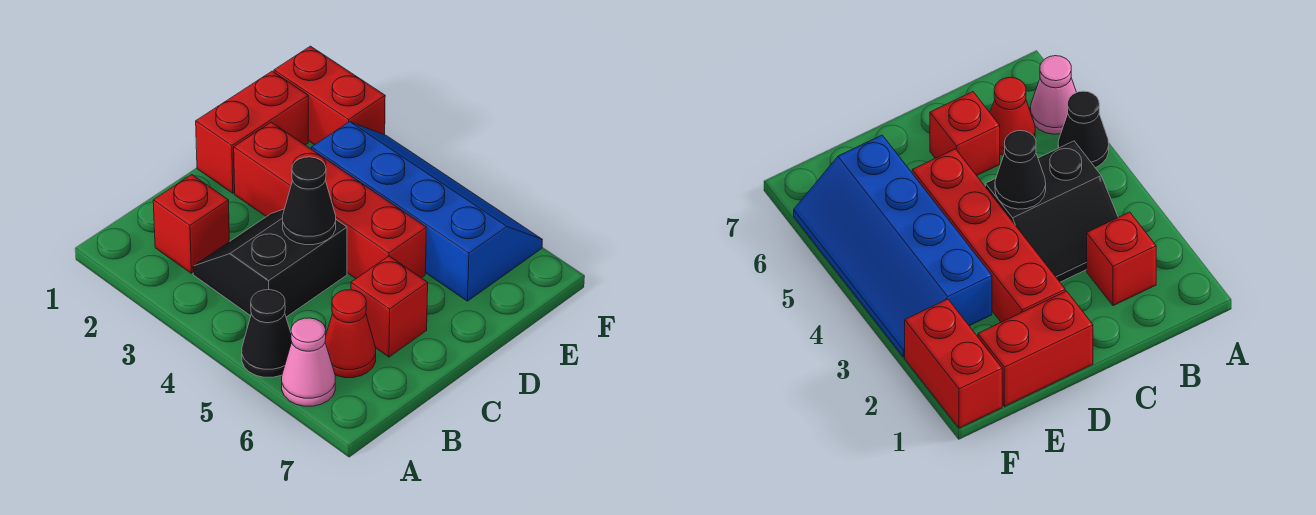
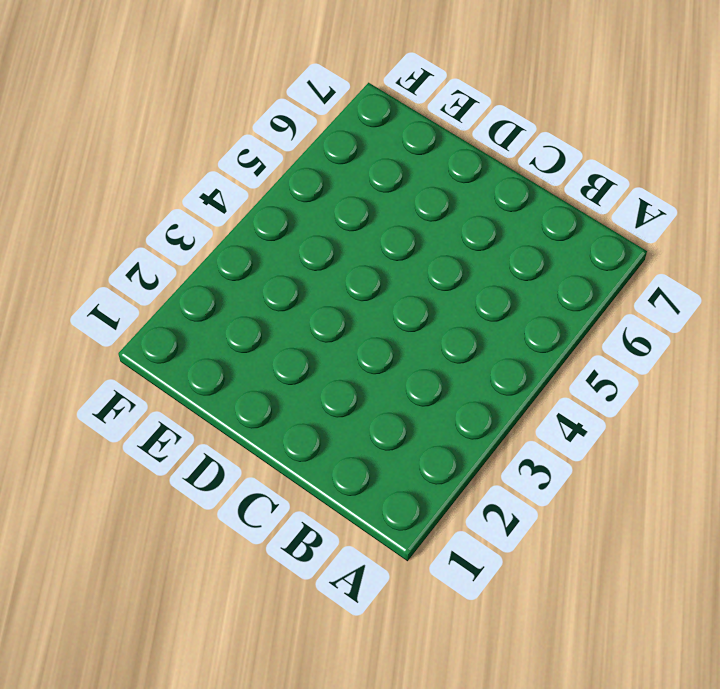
none -> black 1x1 cone [242,290,292,377]
none -> pink 1x1 cone [282,318,335,406]

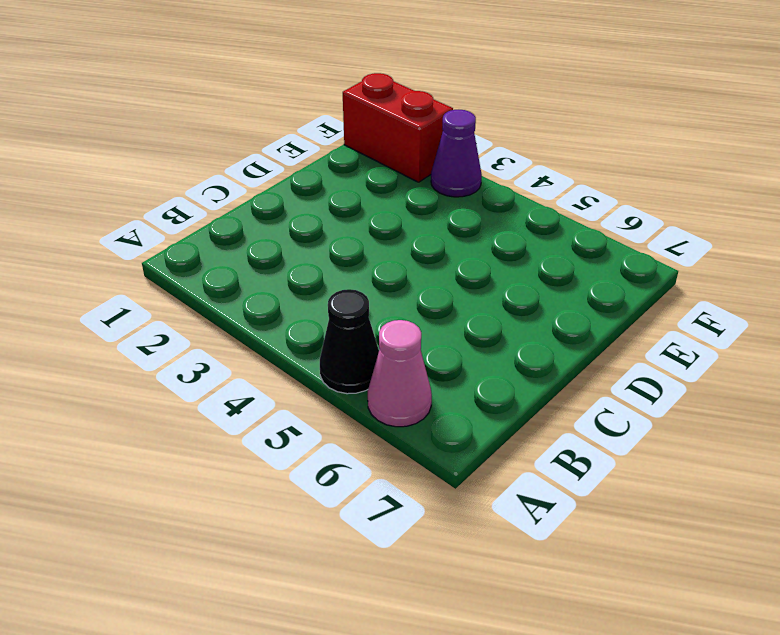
purple 1x1 cone [431,110,482,197] -> blue 2x4 slope [312,122,542,301]
none -> red 1x1 brick [153,175,229,273]
none -> black 2x2 slope [193,209,347,317]

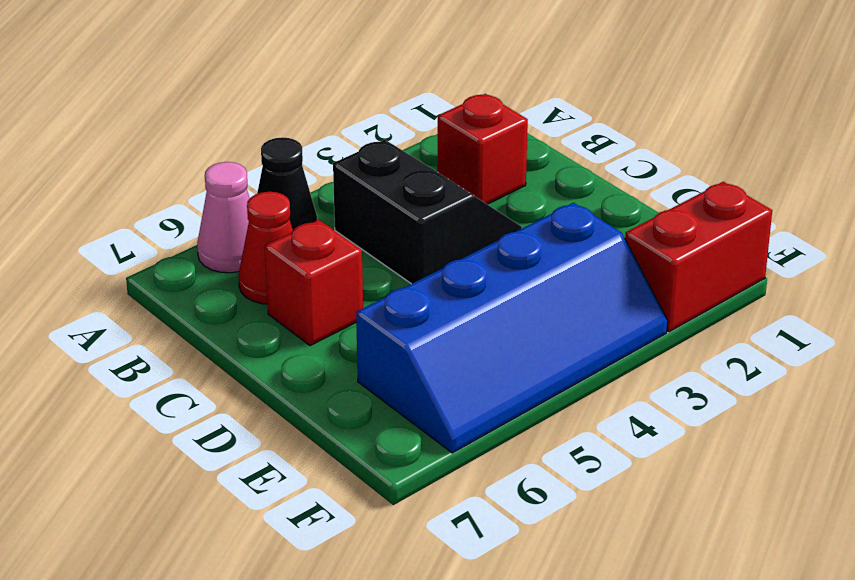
none -> red 1x2 brick [196,71,308,193]
none -> red 1x4 brick [234,122,427,279]

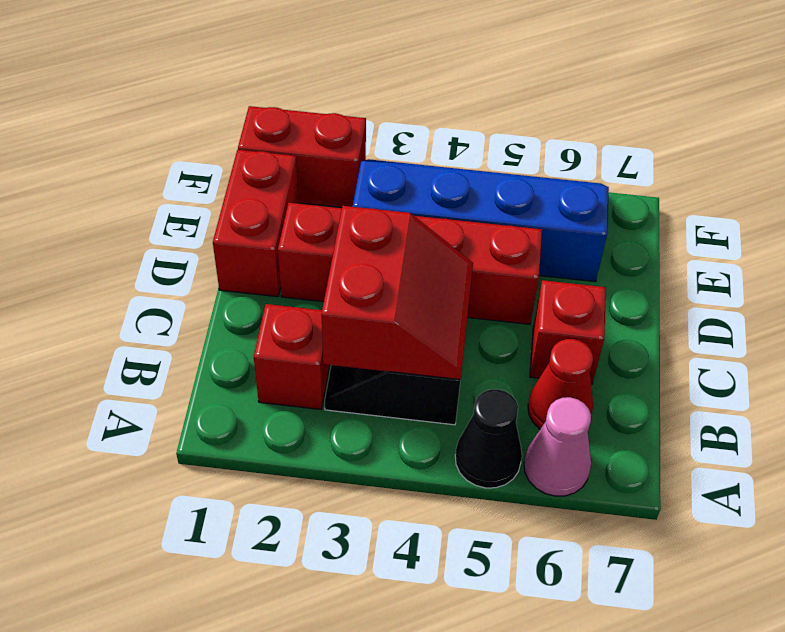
red 2x2 slope [322,206,473,380] -> black 1x1 cone [283,157,336,245]

